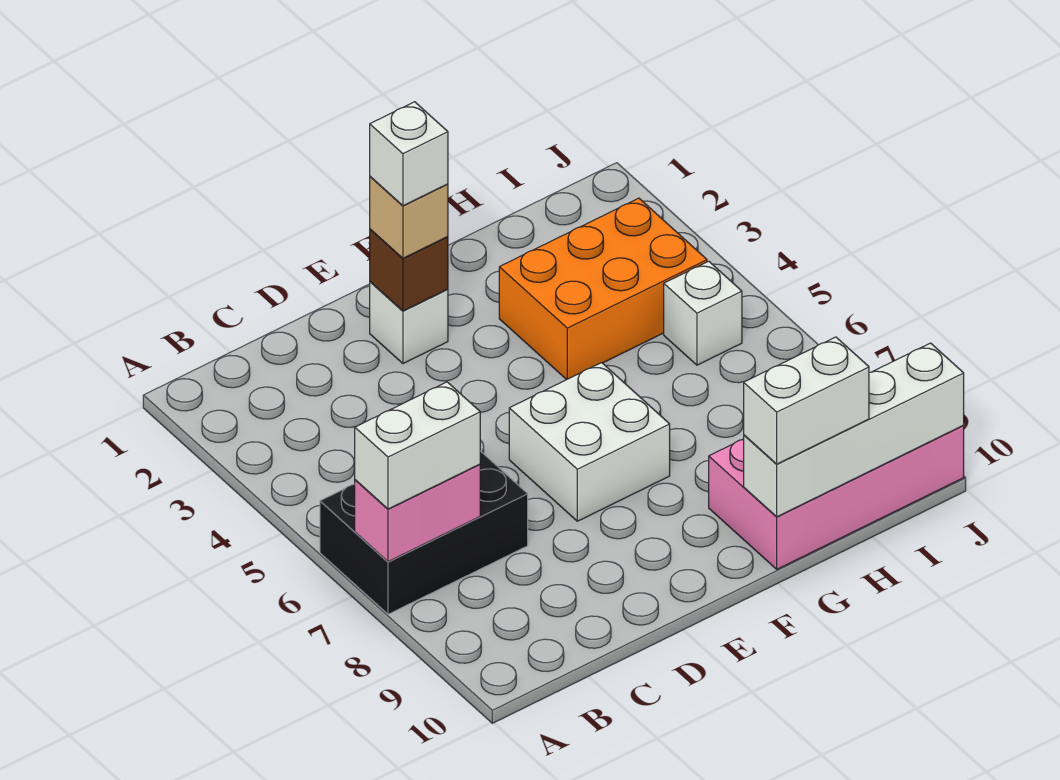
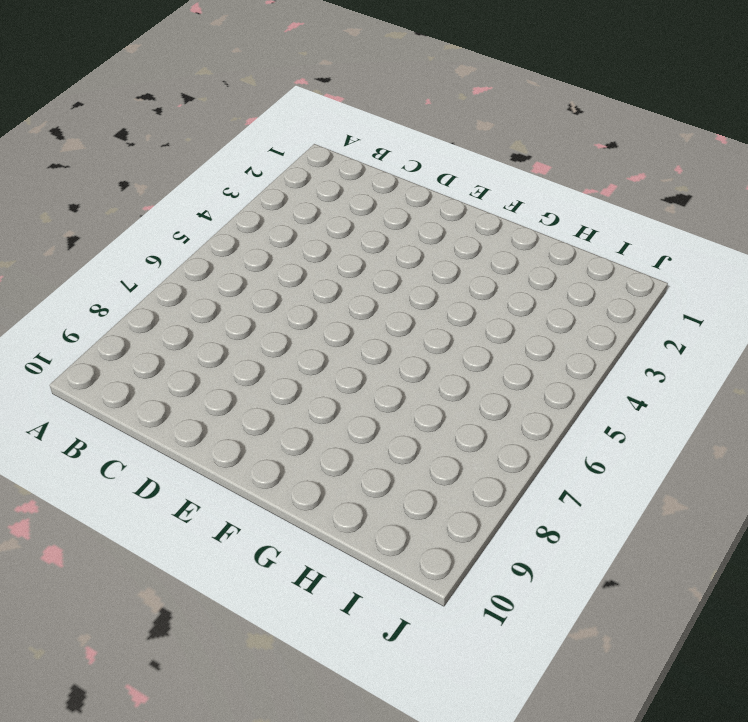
none -> black 2x3 brick [320,451,528,614]
none -> white 1x1 brick [370,282,448,364]
none -> white 2x2 brick [509,363,670,521]

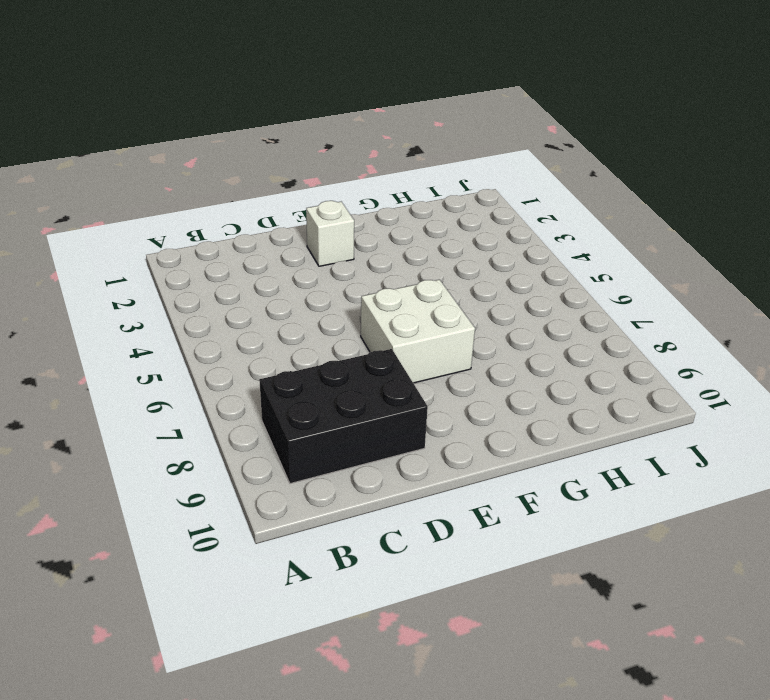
black 2x3 brick [259,349,428,484] -> black 2x3 brick moved to [320,451,528,614]
none -> orange 2x3 brick [499,198,707,380]
none -> pink 2x4 brick [709,425,964,569]
none -> white 1x1 brick [664,261,742,365]

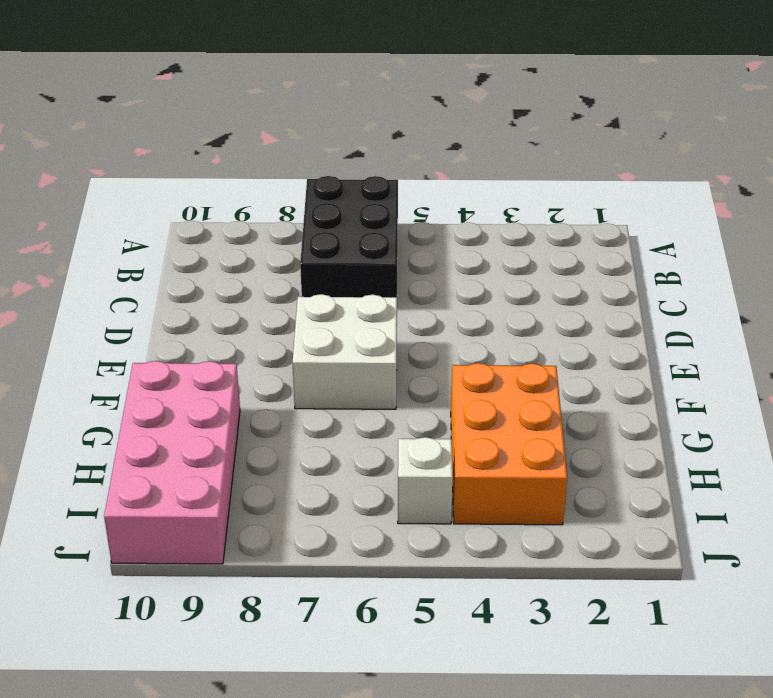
none -> white 1x1 brick [370,282,448,364]
none -> pink 1x2 brick [355,464,480,562]
none -> brown 1x1 brick [370,229,448,311]

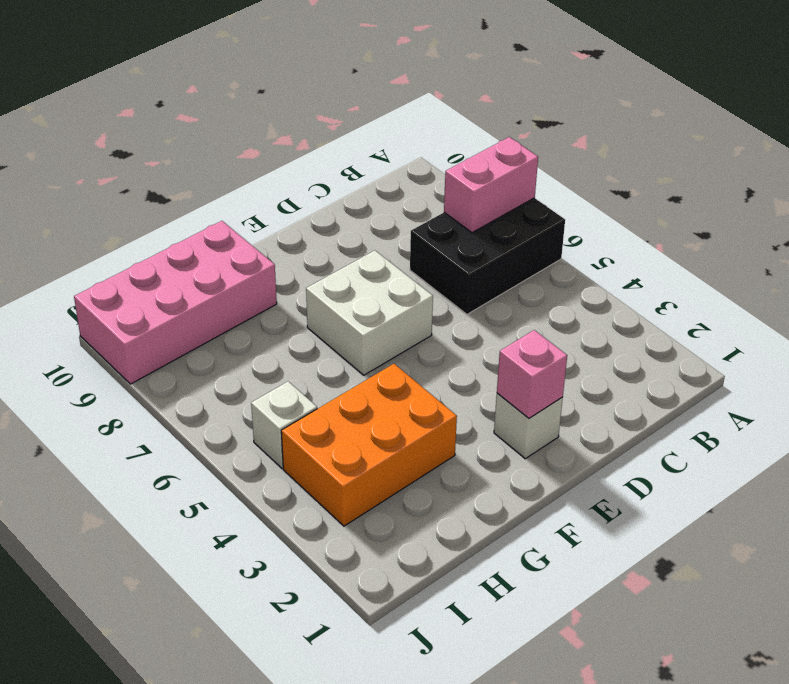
pink 1x1 brick [497,330,567,418] -> brown 1x1 brick [370,229,448,311]
none -> white 1x4 brick [744,343,964,517]
none -> white 1x2 brick [355,382,480,509]
none -> tan 1x1 brick [370,177,448,258]

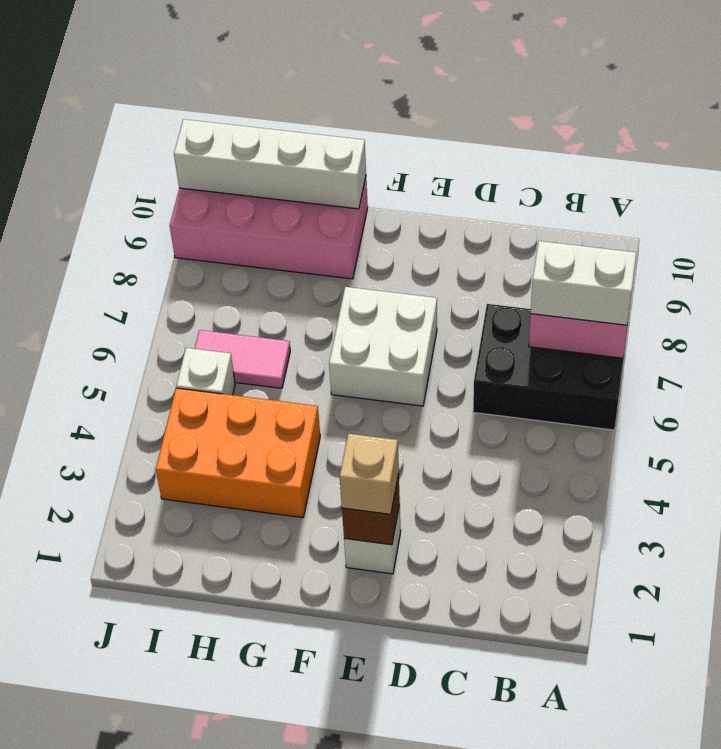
pink 1x2 tile [194,330,290,388] -> none
none -> white 1x2 brick [744,337,869,464]
none -> white 1x1 brick [370,102,448,206]

